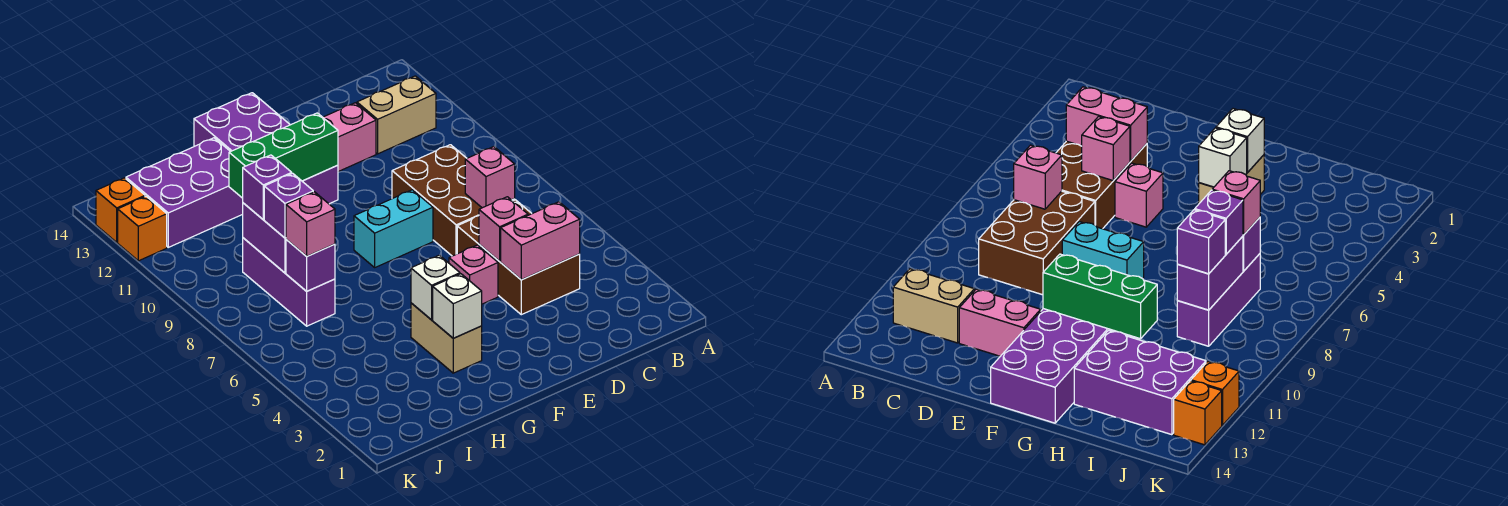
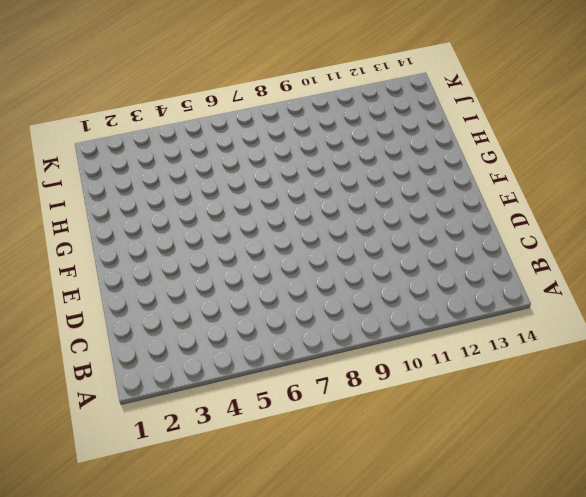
none -> tan 1x2 brick [357,76,436,154]
none -> brown 2x3 brick [457,200,580,315]
none -> brown 2x3 brick [392,145,515,256]

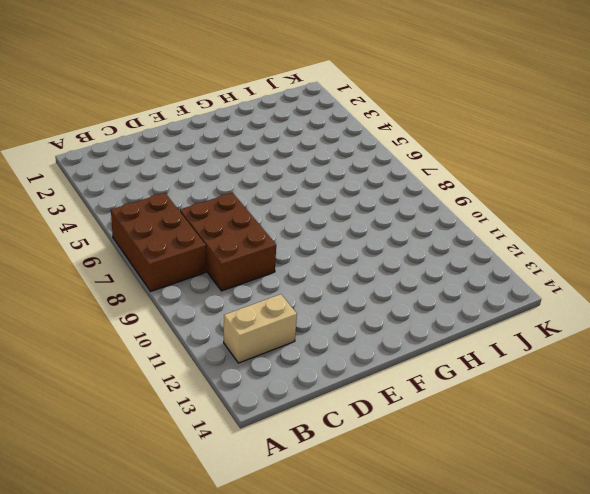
brown 2x3 brick [111,193,206,291] -> brown 2x3 brick moved to [457,200,580,315]
none -> pink 1x2 brick [323,103,376,172]
none -> pink 1x1 brick [449,245,498,304]
none -> cyan 1x2 brick [354,190,433,267]

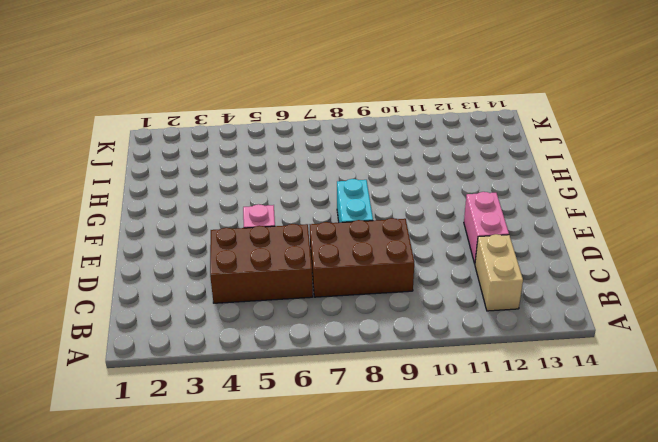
none -> purple 2x4 brick [194,93,338,204]
none -> tan 1x2 brick [411,303,482,373]
none -> purple 2x3 brick [126,138,243,247]

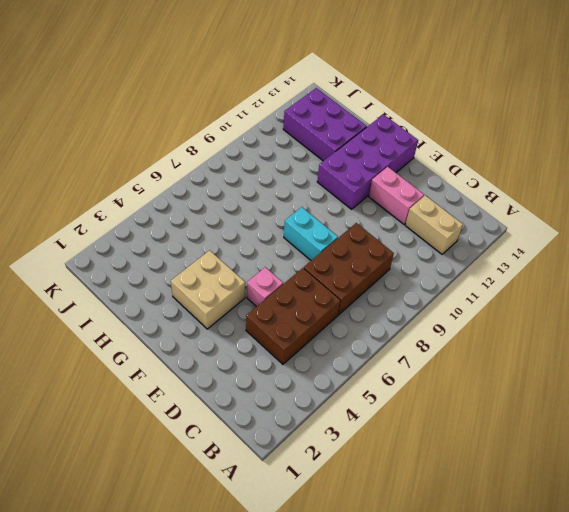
tan 2x2 brick [171,250,245,329] -> tan 1x2 brick [411,303,482,373]
none -> purple 1x3 brick [243,238,335,326]
none -> orange 1x1 brick [118,196,167,261]
none -> orange 1x1 brick [96,178,145,242]

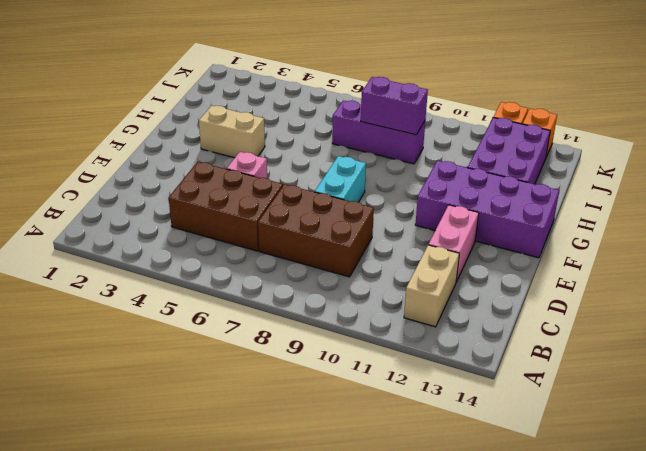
none -> pink 1x2 brick [501,202,580,280]
none -> pink 1x1 brick [465,147,515,208]
none -> pink 1x1 brick [479,197,528,261]

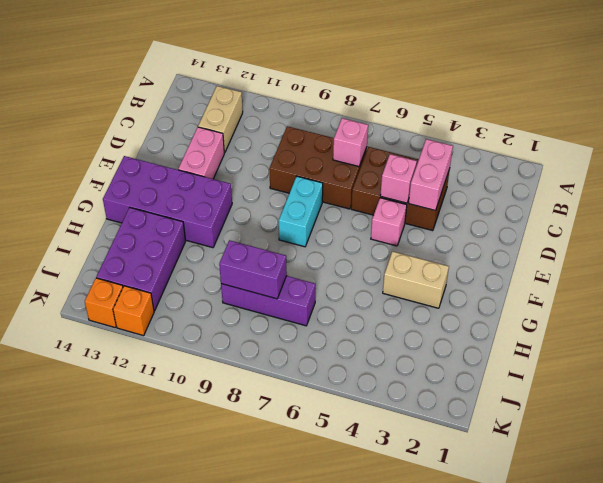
none -> green 1x3 brick [229,113,338,198]
none -> white 1x1 brick [433,274,482,338]
none -> white 1x1 brick [411,255,460,320]

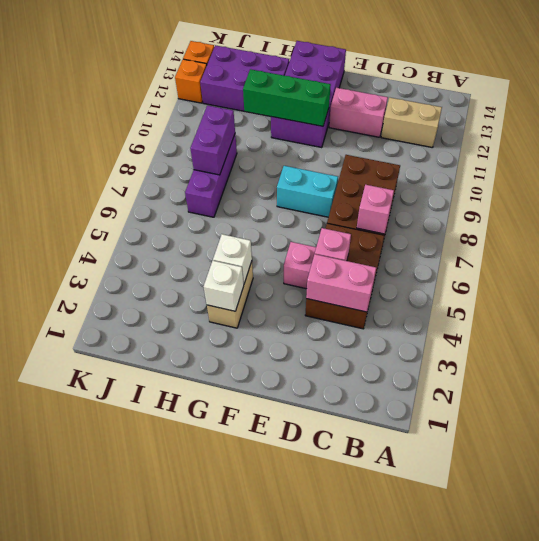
none -> purple 1x1 brick [286,239,335,291]
none -> pink 1x1 brick [286,192,335,256]
none -> purple 1x1 brick [264,173,313,238]

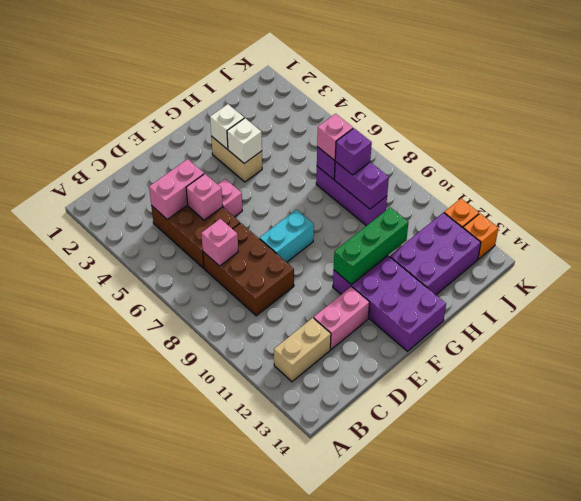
none -> purple 1x1 brick [243,155,292,219]

